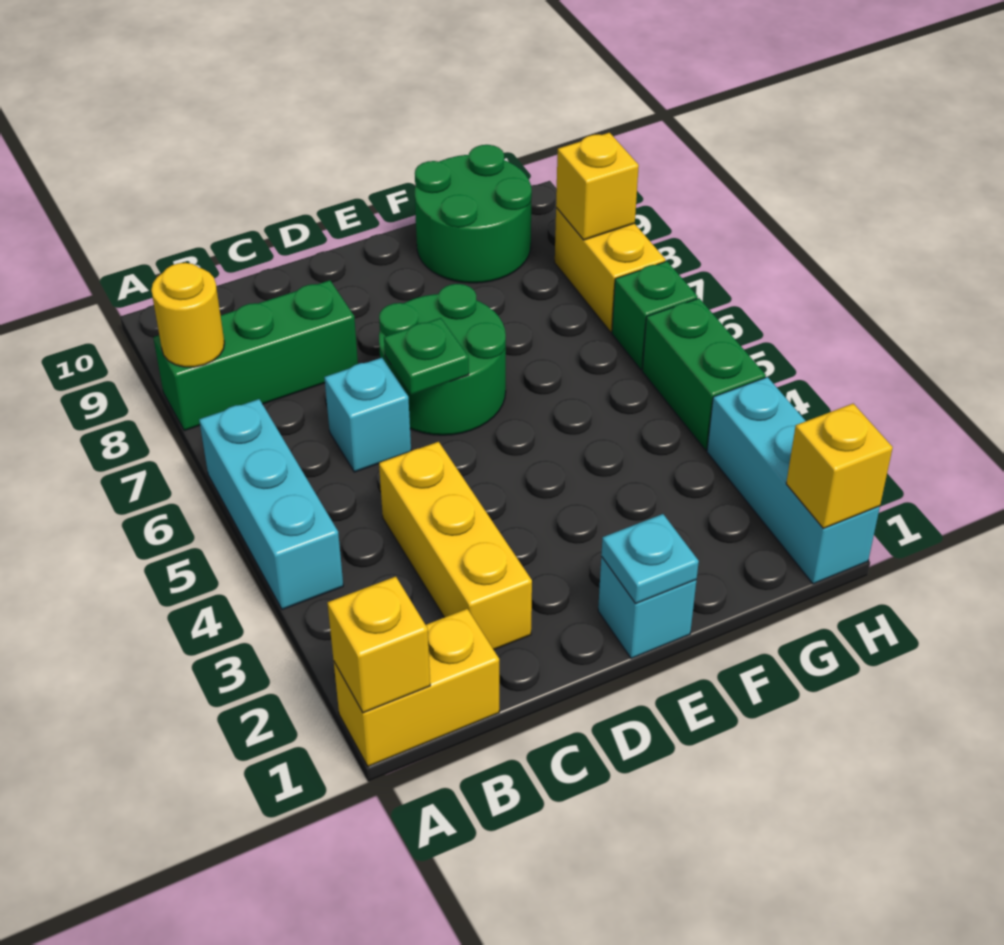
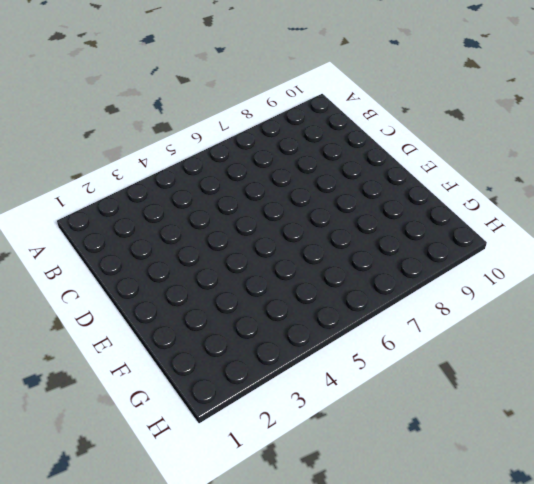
none -> yellow 1x2 brick [334,609,499,767]
none -> cyan 1x3 brick [199,399,343,609]
none -> green 1x3 brick [153,280,358,431]

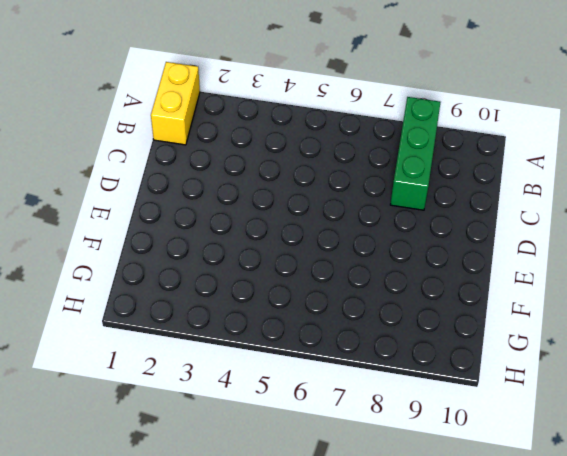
none -> cyan 1x3 brick [199,399,343,609]
none -> yellow 1x3 brick [379,442,532,650]
none -> cyan 1x1 brick [324,358,411,472]

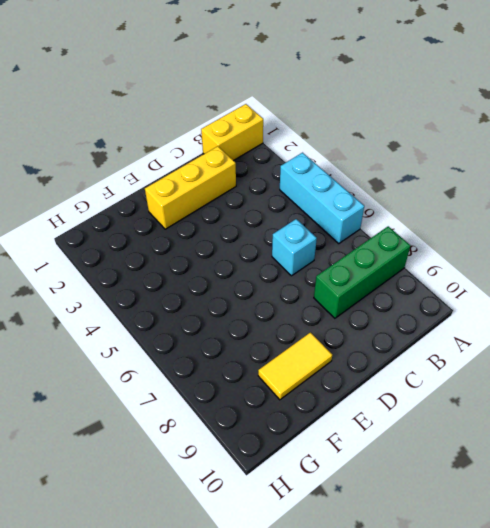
yellow 1x3 brick [145,146,236,229] -> yellow 1x3 brick turned to [379,442,532,650]
yellow 1x2 tile [258,332,332,400] -> green 2x2 round brick [415,145,532,283]
none -> green 2x2 round brick [379,284,506,435]
none -> cyan 1x1 brick [598,557,696,658]
none -> cyan 1x3 brick [707,377,880,584]

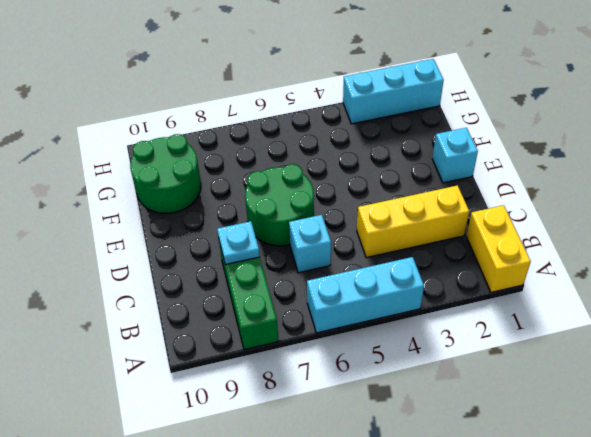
cyan 1x1 plate [217,221,260,265] -> cyan 1x1 plate moved to [601,514,699,603]
none -> green 1x2 brick [642,298,766,450]
none -> green 1x1 brick [612,261,698,370]
none -> yellow 1x2 brick [555,208,666,332]

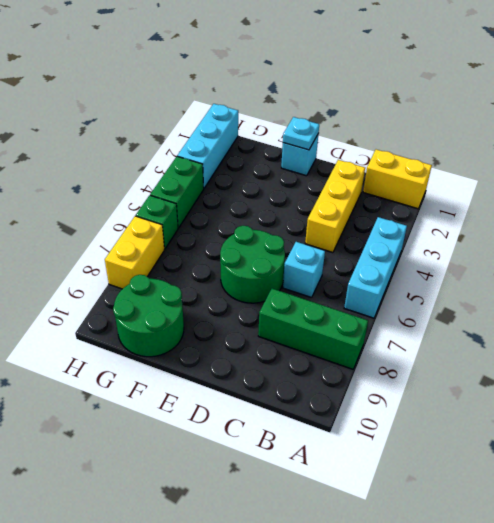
none -> yellow 1x1 brick [327,577,430,713]
none -> yellow 1x1 round brick [151,263,224,367]
none -> green 1x1 plate [384,318,469,395]

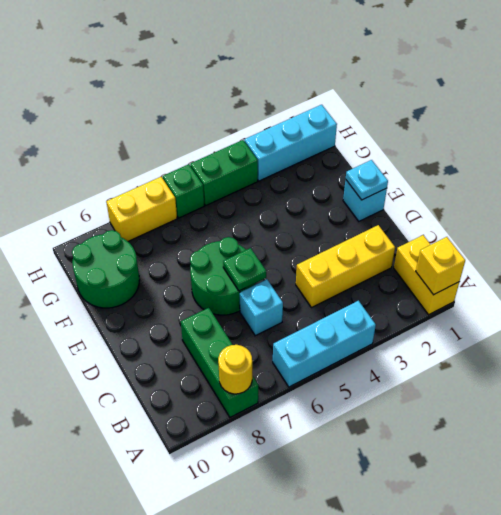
none -> yellow 1x1 brick [786,404,893,528]
none -> yellow 1x1 brick [556,133,639,240]

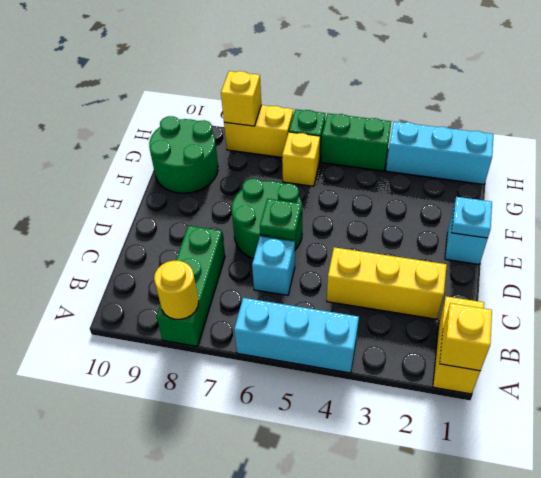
yellow 1x1 brick [282,132,320,186] -> yellow 1x1 brick moved to [786,404,893,528]

